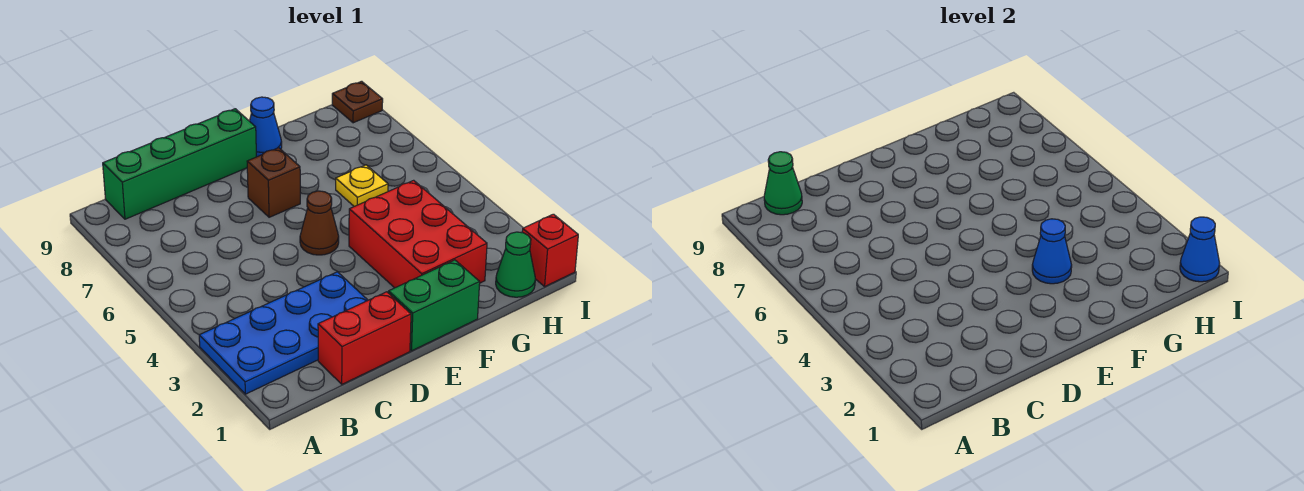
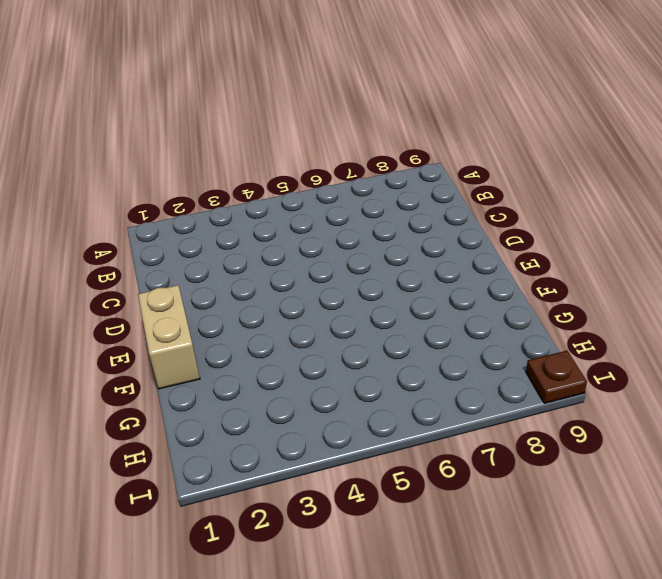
tan 1x2 brick [138,285,200,389] -> green 1x2 brick [388,260,480,351]
none -> blue 2x4 plate [199,272,368,394]
none -> green 1x4 brick [103,109,256,219]
none -> red 1x2 brick [318,292,411,384]

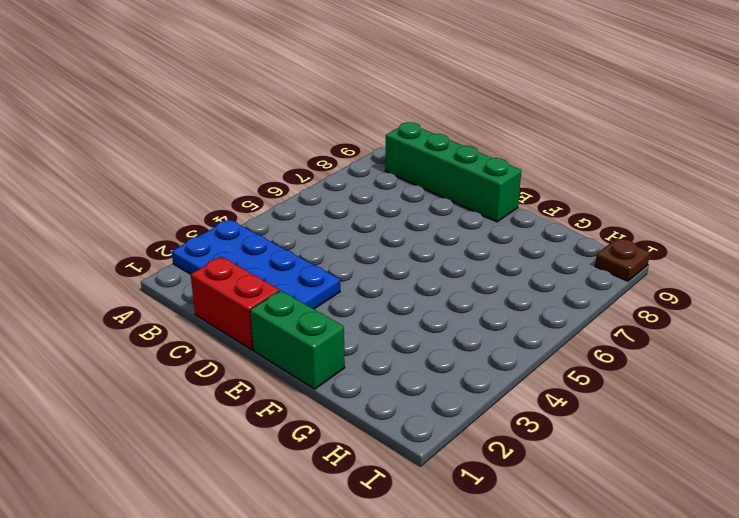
none -> brown 1x1 cone [300,191,339,255]
none -> brown 1x1 brick [247,148,300,217]
none -> red 2x3 brick [349,180,487,288]

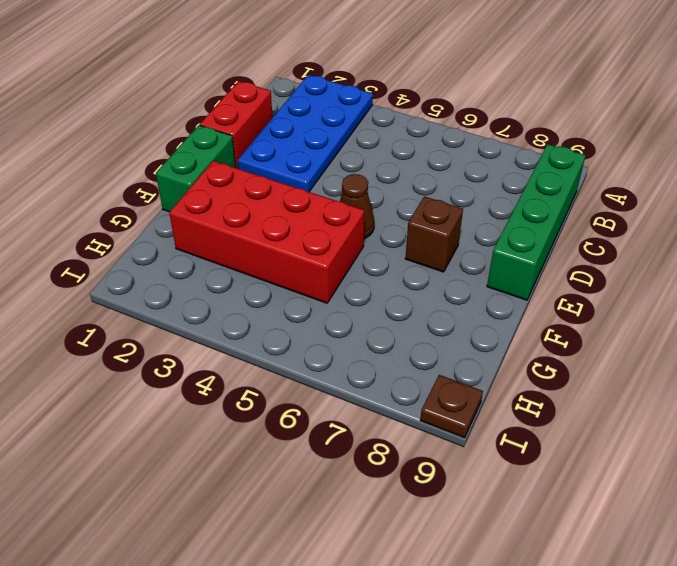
red 2x4 brick [169,161,364,303] -> red 2x3 brick [349,180,487,288]
none -> blue 1x1 cone [250,97,282,157]
none -> yellow 1x1 plate [336,165,388,206]
none -> green 1x1 cone [496,232,535,297]

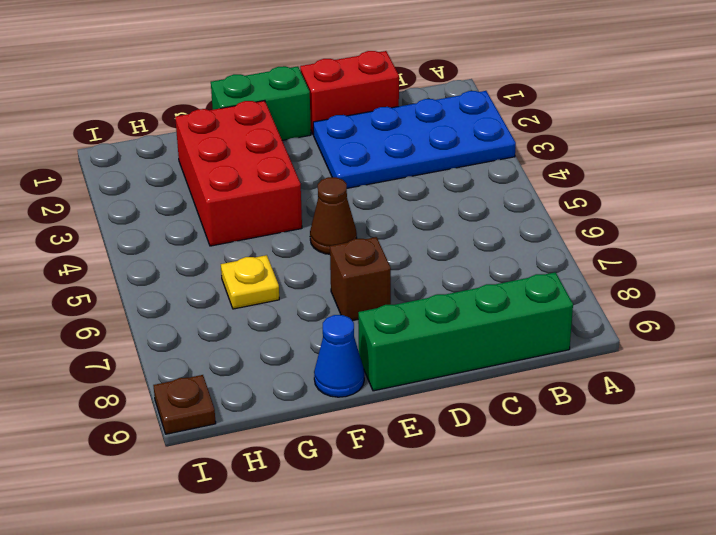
none -> green 1x1 cone [496,232,535,297]
none -> red 1x1 brick [522,214,578,286]
none -> green 1x1 cone [764,152,802,215]

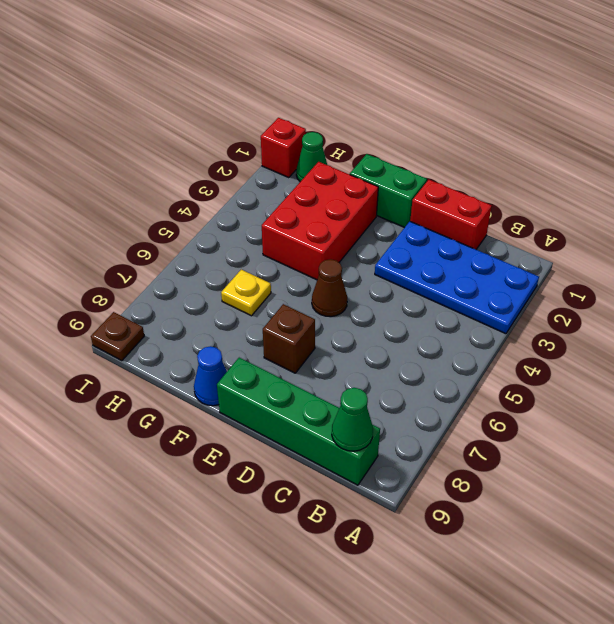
none -> blue 1x1 cone [1032,219,1072,284]
none -> blue 1x1 cone [1180,217,1219,282]

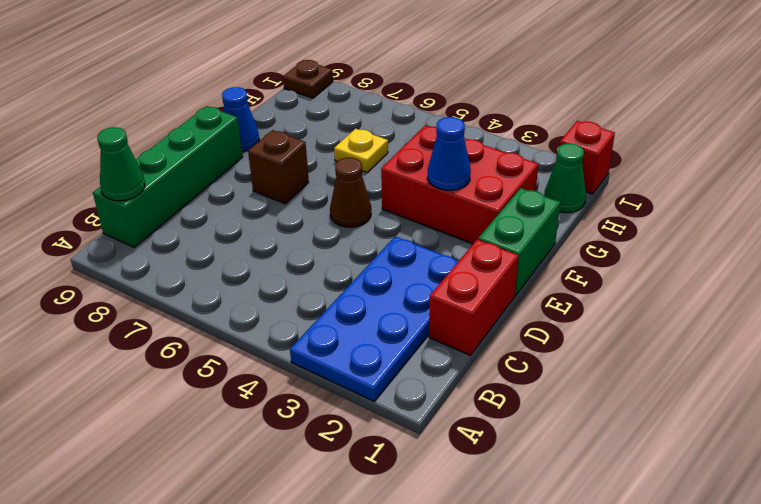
none -> blue 1x1 cone [1180,217,1219,282]

